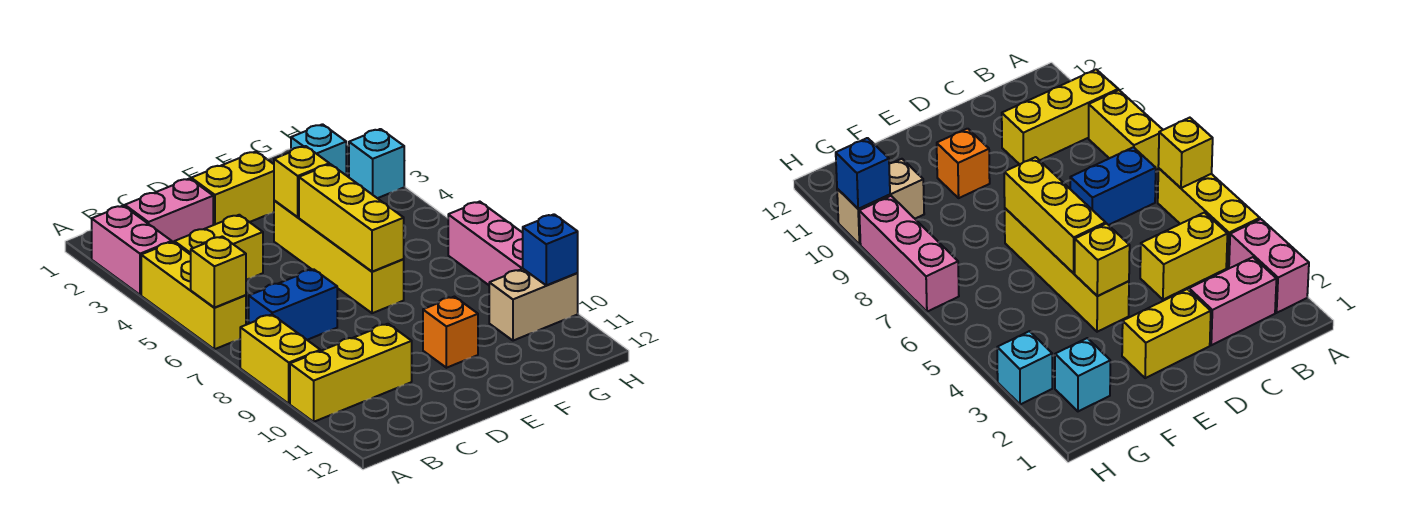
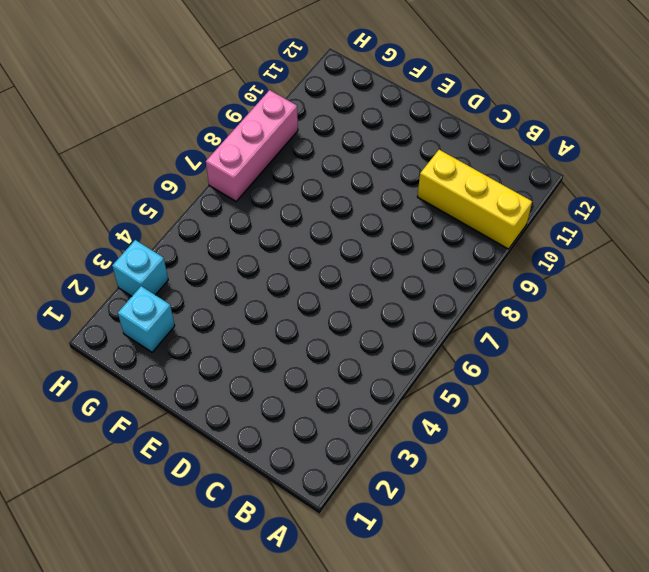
none -> pink 1x2 brick [92,206,172,295]
none -> yellow 1x3 brick [141,242,246,349]
none -> yellow 1x2 brick [240,315,320,404]

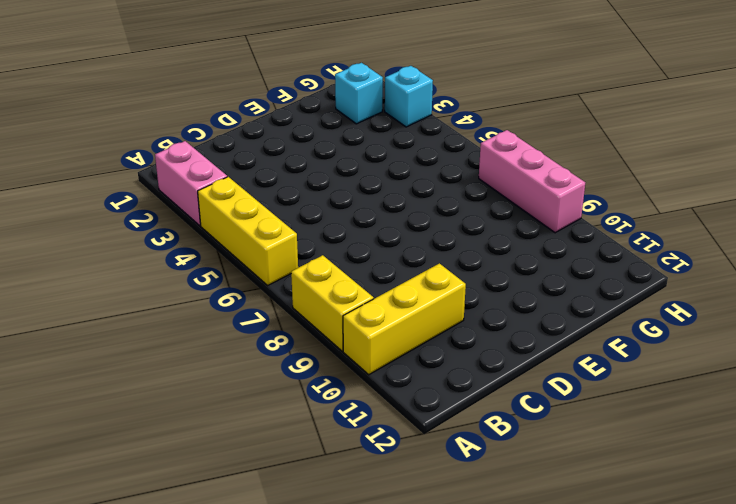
none -> pink 1x2 brick [125,178,213,242]
none -> yellow 1x2 brick [174,215,263,280]
none -> blue 1x2 brick [249,269,337,340]

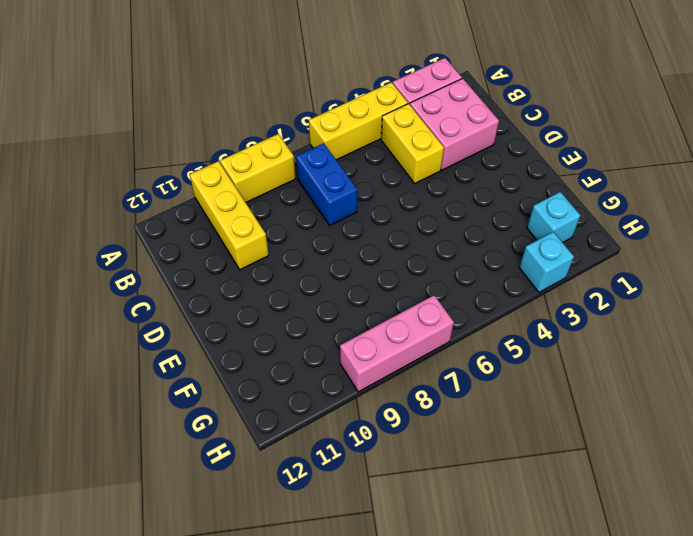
pink 2x2 brick [410,79,499,170] -> pink 1x2 brick [125,178,213,242]
none -> yellow 1x2 brick [191,152,274,225]
none -> yellow 1x4 brick [274,200,404,313]
none -> orange 1x1 brick [423,297,478,368]

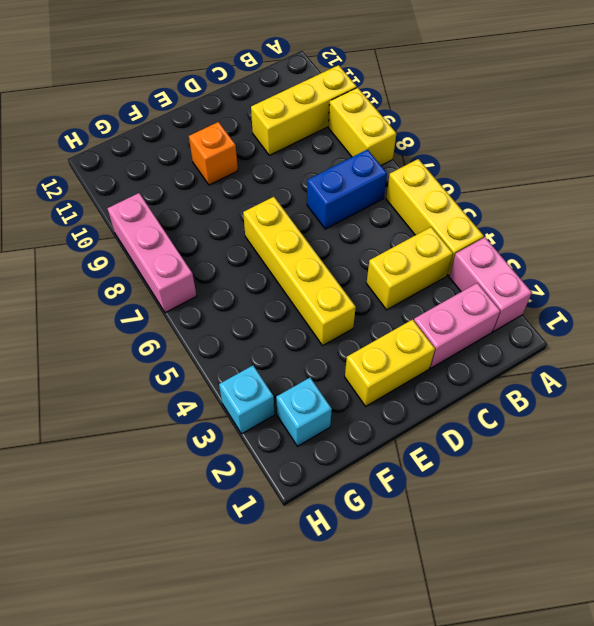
none -> tan 1x2 brick [489,269,578,341]
none -> yellow 1x1 brick [191,236,246,308]
none -> yellow 1x1 brick [274,146,329,217]

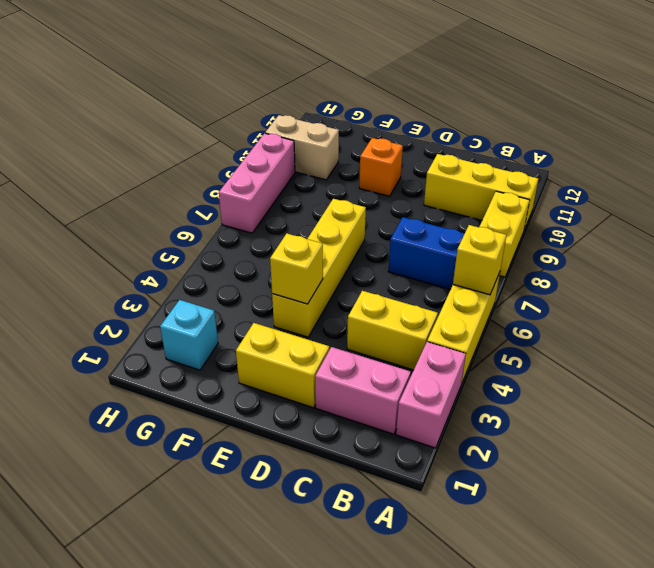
none -> cyan 1x1 brick [349,129,404,198]
none -> yellow 1x3 brick [299,164,404,272]
none -> blue 1x1 brick [523,214,578,285]

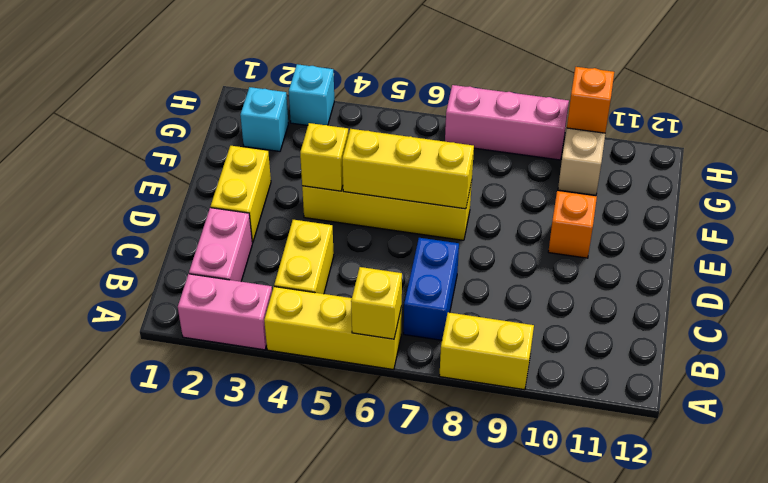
orange 1x1 brick [567,67,614,133] -> blue 1x1 brick [523,214,578,285]
none -> yellow 1x3 brick [290,324,412,422]

